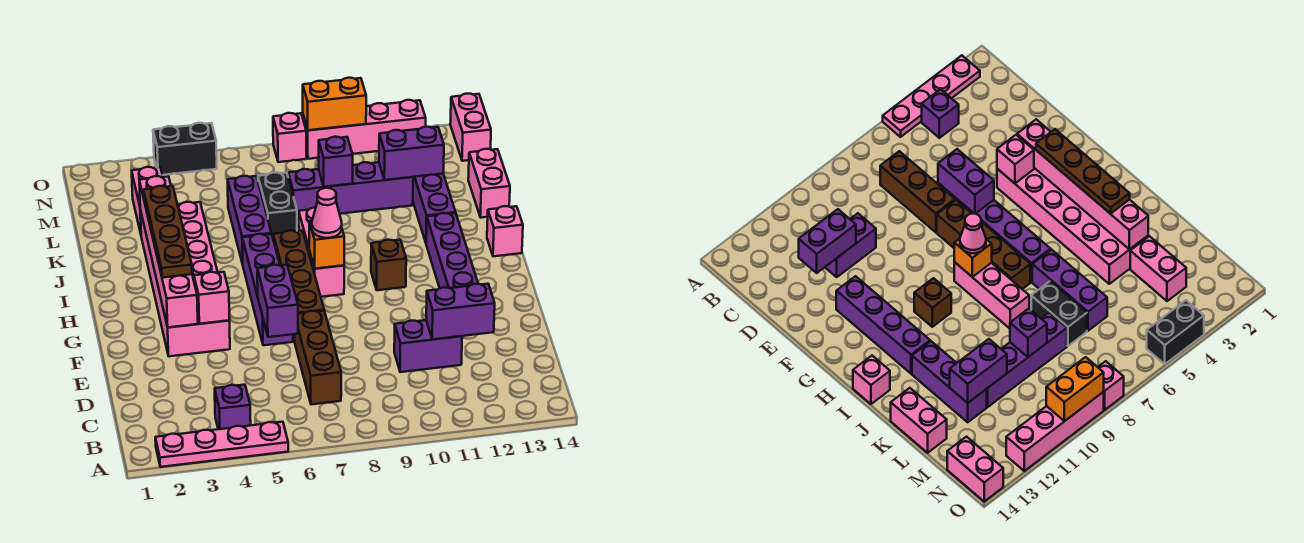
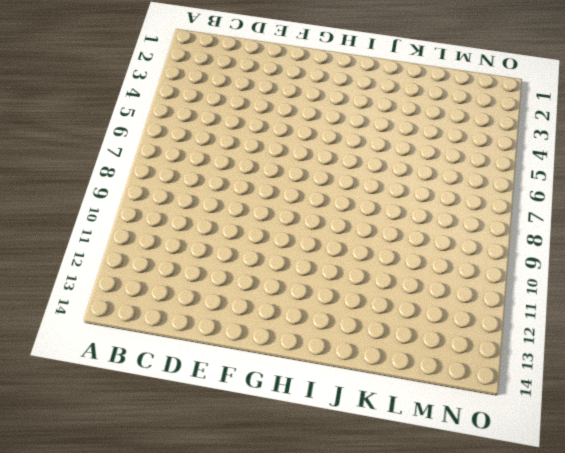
none -> pink 1x4 plate [155,422,288,467]
none -> purple 1x1 brick [215,385,251,429]
none -> brown 1x3 brick [295,311,341,404]
none -> purple 1x2 brick [394,320,462,372]

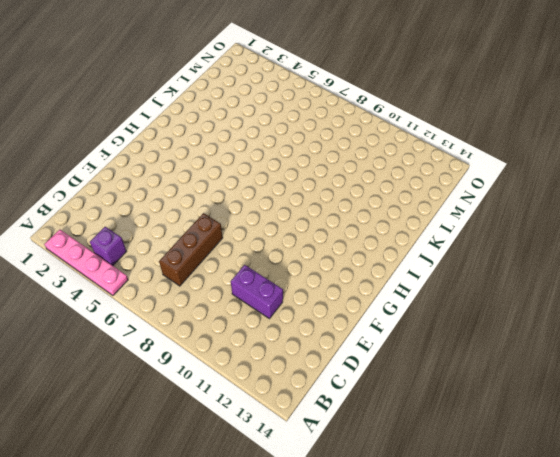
none -> pink 2x6 brick [140,202,230,356]
none -> purple 1x4 brick [242,234,293,345]
none -> brown 1x4 brick [273,231,324,341]
none -> purple 1x4 brick [426,213,478,288]

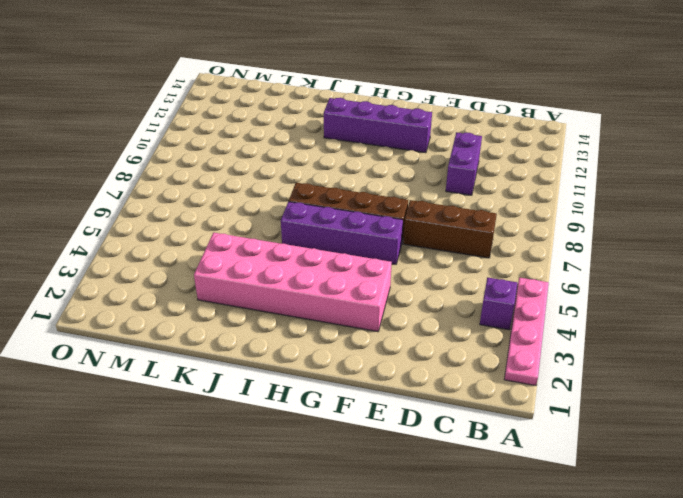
none -> pink 1x3 brick [299,207,344,297]
none -> brown 1x1 brick [371,240,406,290]
none -> pink 1x1 brick [487,206,523,256]
none -> purple 1x3 brick [228,176,272,264]

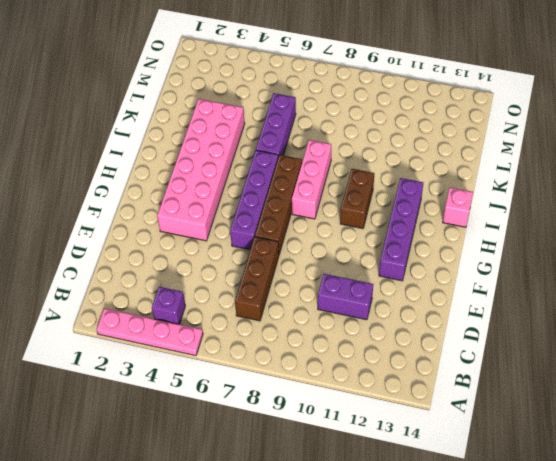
brown 1x2 brick [340,169,374,229] -> brown 1x1 brick [371,240,406,290]
none -> purple 1x3 brick [413,174,456,242]
none -> black 1x2 brick [258,172,297,237]
none -> pink 1x2 brick [468,149,510,218]
none -> pink 1x2 brick [132,167,163,233]

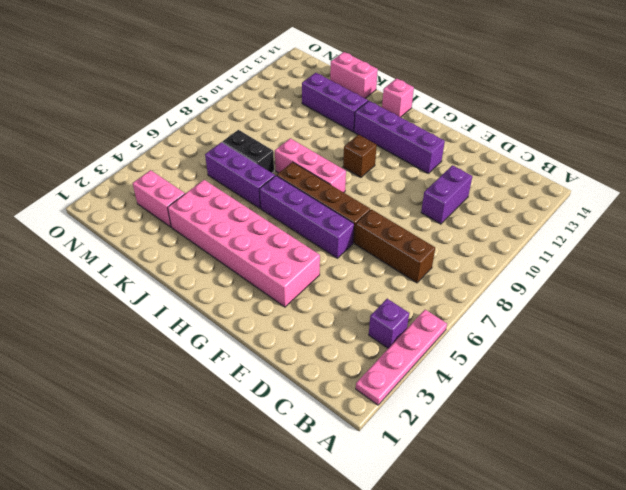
none -> purple 1x4 brick [288,162,413,219]
none -> pink 1x2 brick [450,94,491,161]
none -> black 1x2 brick [153,123,217,175]
none -> pink 1x1 brick [273,113,306,162]

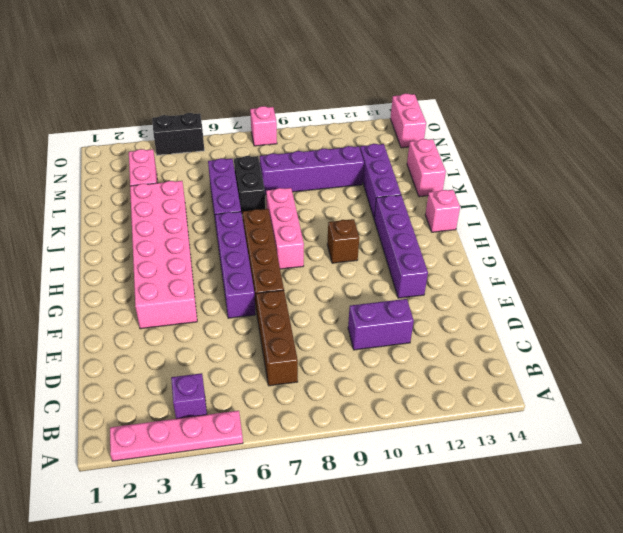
none -> pink 1x4 brick [303,100,426,159]
none -> purple 1x2 brick [426,284,495,339]
none -> purple 1x2 brick [257,265,298,337]
none -> pink 1x6 brick [139,176,198,327]

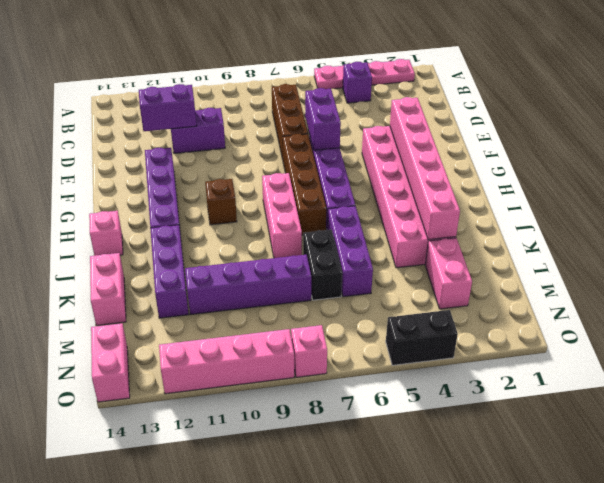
none -> pink 1x1 brick [194,272,229,324]
none -> orange 1x1 brick [309,221,344,269]
none -> purple 1x1 brick [319,137,353,187]
none -> purple 1x2 brick [379,127,444,180]

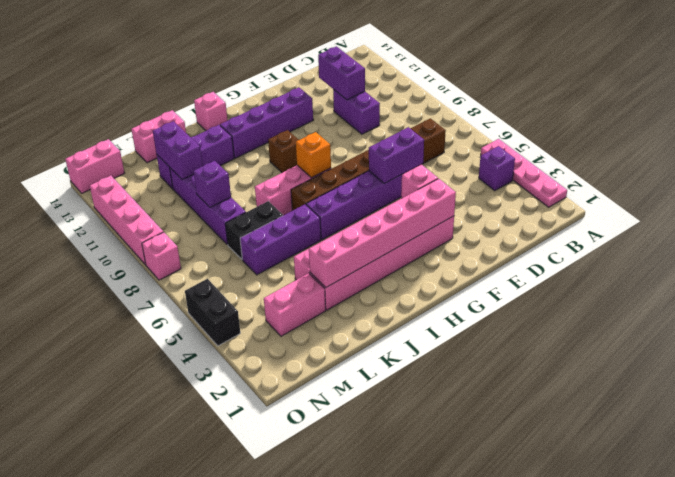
none -> orange 1x2 brick [303,78,366,130]
none -> brown 1x4 plate [143,186,192,278]
none -> pink 1x1 cone [312,188,342,238]

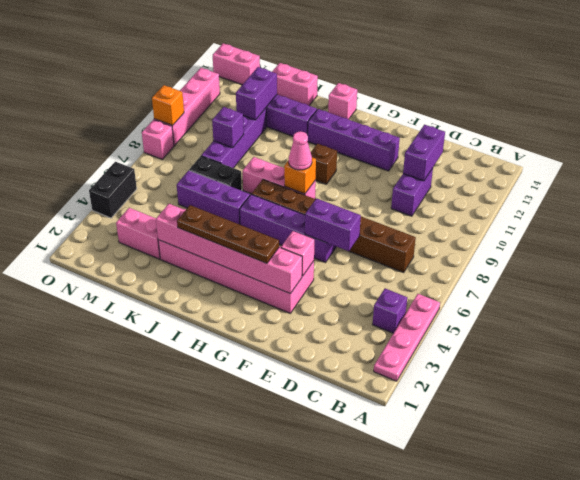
orange 1x1 brick [152,85,184,125] -> orange 1x2 brick [303,78,366,130]

